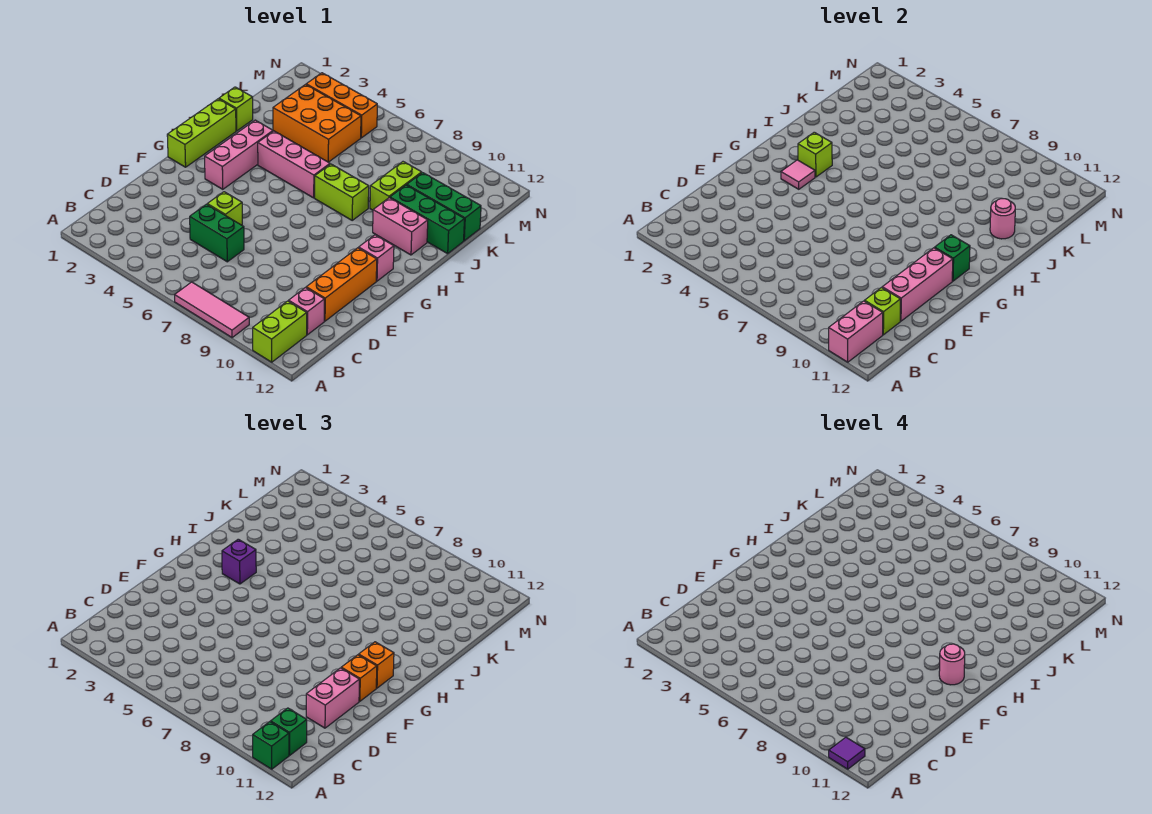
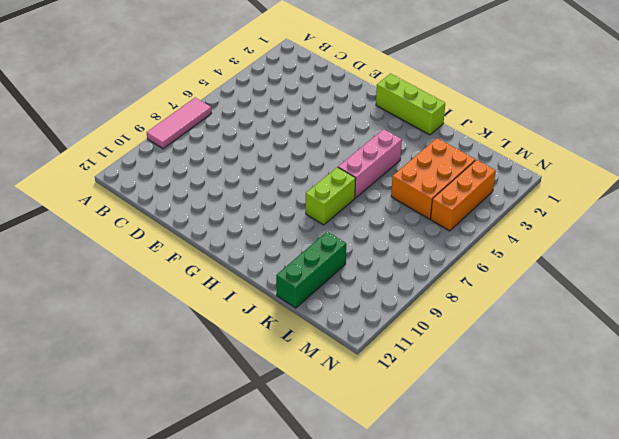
none -> lime 1x2 brick [253,301,307,362]
none -> pink 1x1 brick [289,288,324,335]
none -> green 1x2 brick [190,204,244,262]
none -> orange 1x3 brick [306,248,377,321]

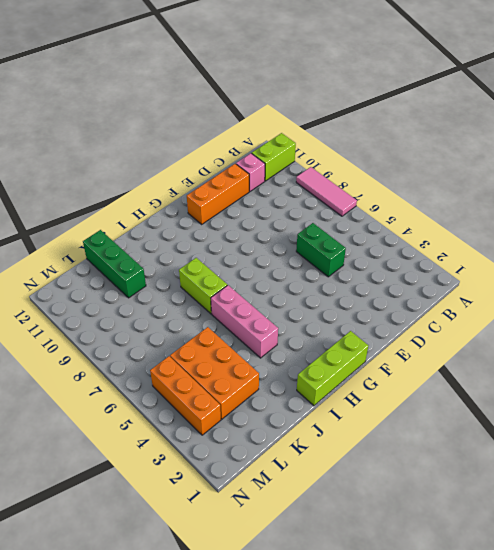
none -> lime 1x1 brick [207,192,242,225]
none -> pink 1x3 brick [205,120,273,189]
none -> pink 1x1 brick [359,235,394,281]
none -> pink 1x2 brick [373,198,428,255]

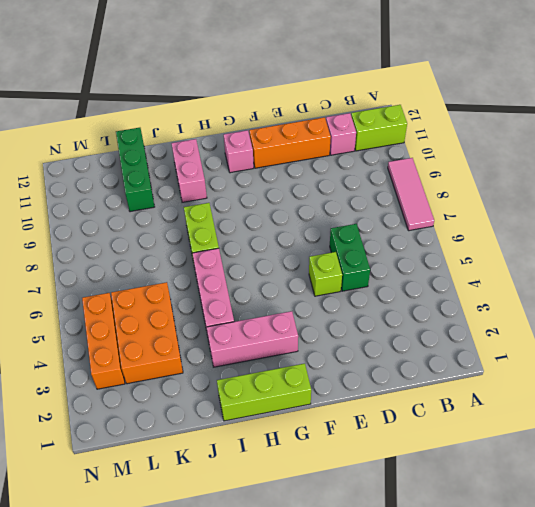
none -> lime 1x1 brick [219,87,253,131]
none -> lime 1x2 brick [370,162,422,210]
none -> green 1x3 brick [390,185,464,254]
none -> pink 1x2 brick [829,301,883,362]

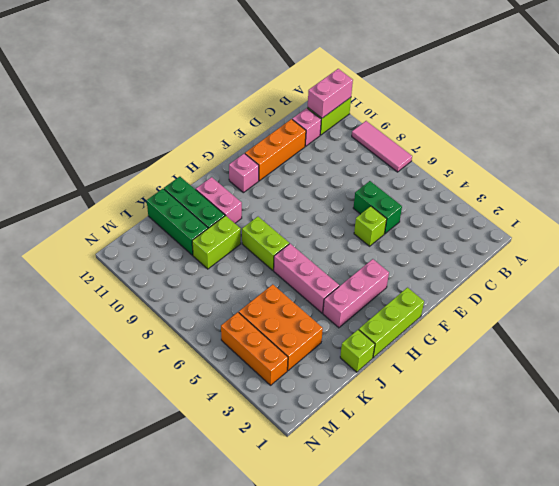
none -> lime 1x1 brick [865,288,900,335]
none -> pink 1x3 brick [882,248,953,321]
none -> pink 1x1 tile [781,160,815,189]
none -> green 1x1 brick [935,235,970,281]

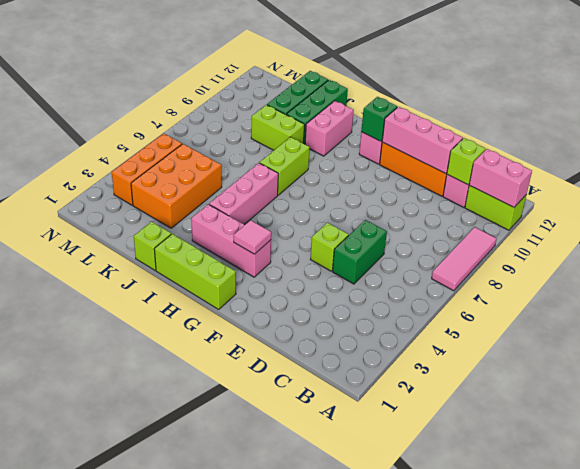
none -> lime 1x1 brick [798,132,832,177]
none -> pink 1x1 round brick [990,199,1015,239]
none -> green 1x1 brick [253,722,289,769]
none -> green 1x1 brick [271,708,307,755]

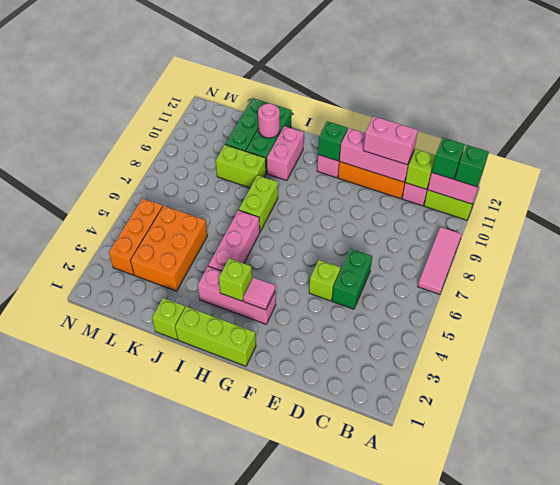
none -> orange 1x1 brick [341,655,377,701]
none -> orange 1x1 brick [359,642,394,688]
none -> purple 1x1 brick [222,539,256,584]
none -> purple 1x1 tile [829,737,865,769]

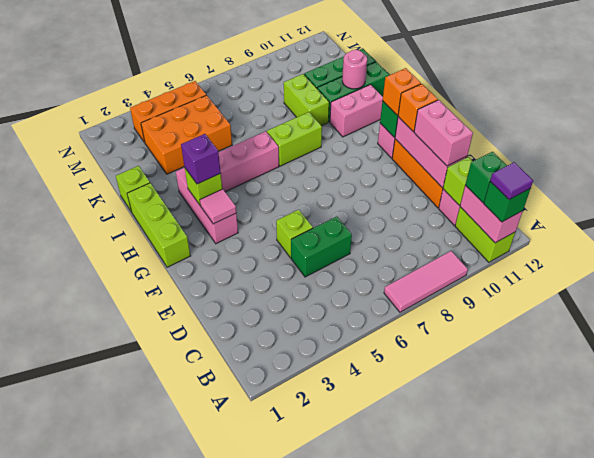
none -> pink 1x1 round brick [939,644,965,685]

